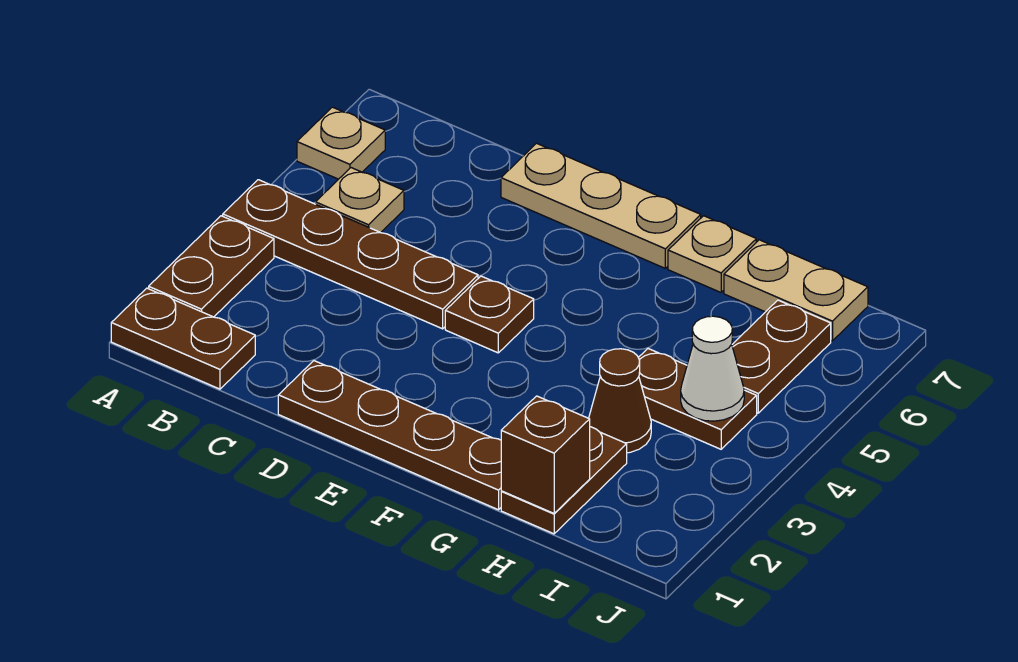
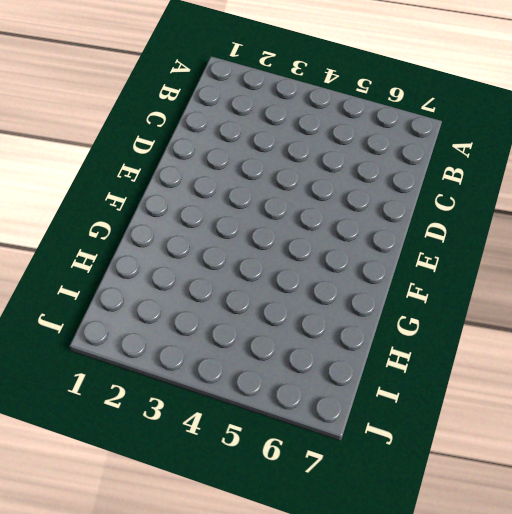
none -> brown 1x2 plate [111,288,255,389]
none -> brown 1x2 plate [149,216,274,317]
none -> brown 1x4 plate [223,180,478,329]

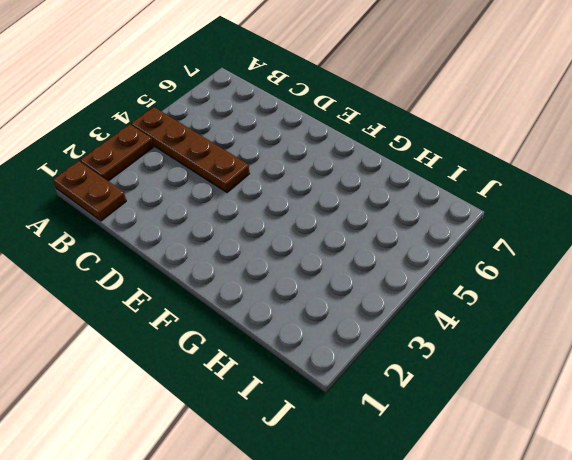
none -> tan 1x1 plate [297,107,385,179]
none -> tan 1x1 plate [316,168,404,233]
none -> brown 1x4 plate [278,361,501,510]

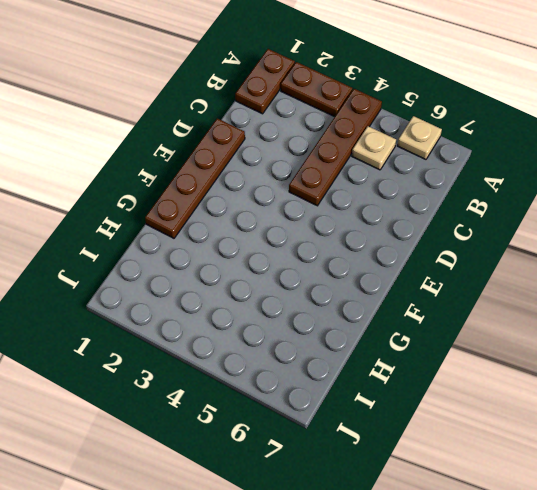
none -> tan 1x3 plate [501,143,701,268]
none -> brown 1x1 plate [445,276,534,353]
none -> tan 1x1 plate [668,216,756,292]

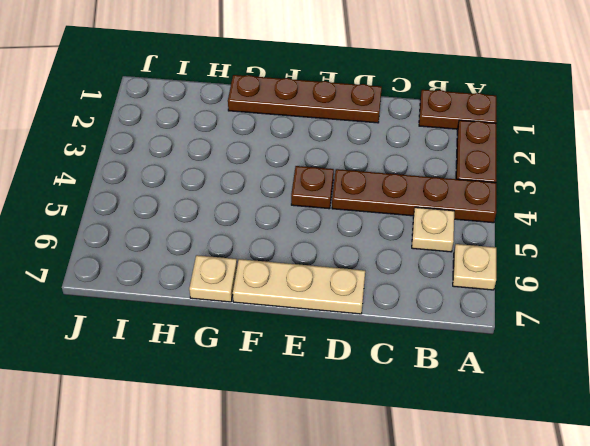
none -> brown 1x2 plate [501,427,627,534]
none -> brown 1x1 cone [589,349,651,453]
none -> brown 1x2 plate [638,349,757,449]

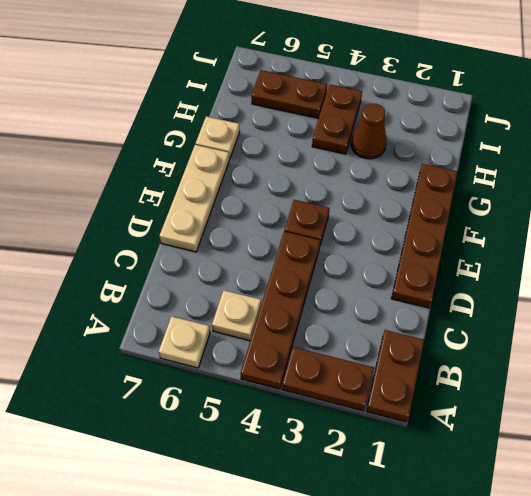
none -> brown 1x2 plate [501,427,627,534]
none -> tan 1x2 plate [724,240,868,341]
none -> brown 1x1 brick [501,396,590,513]

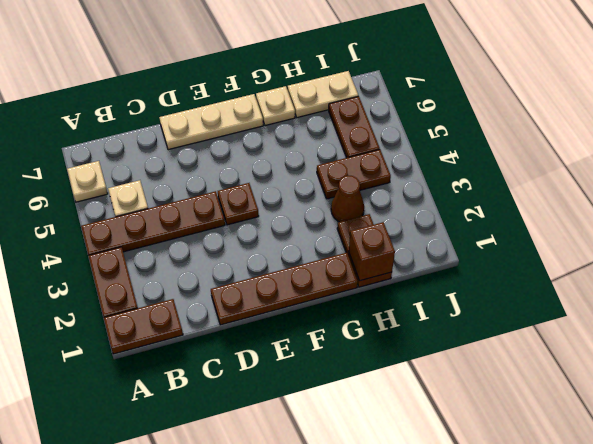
none -> white 1x1 cone [681,316,744,421]

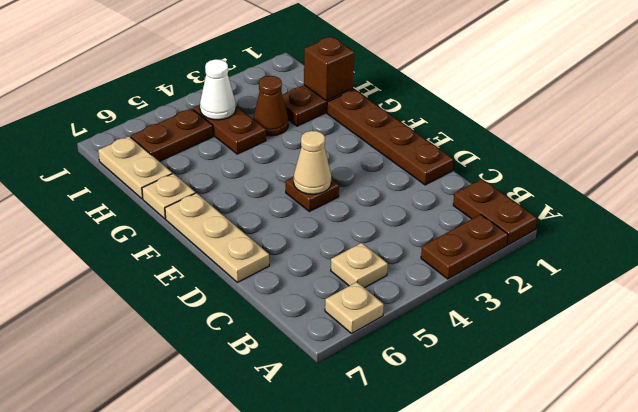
tan 1x1 cone [294,131,331,194] -> none
none -> brown 1x4 plate [223,180,478,329]

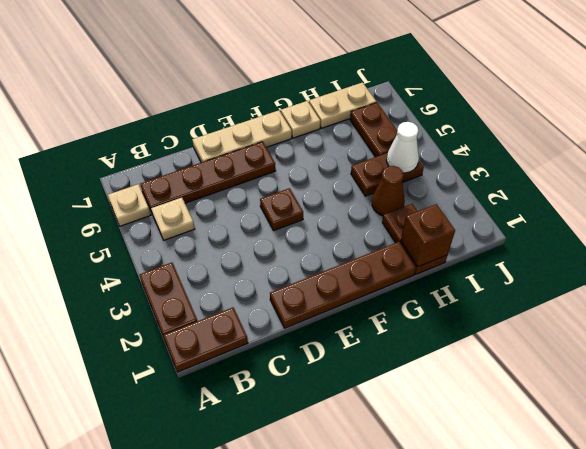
brown 1x4 plate [141,142,276,215] -> brown 1x4 plate moved to [223,180,478,329]

